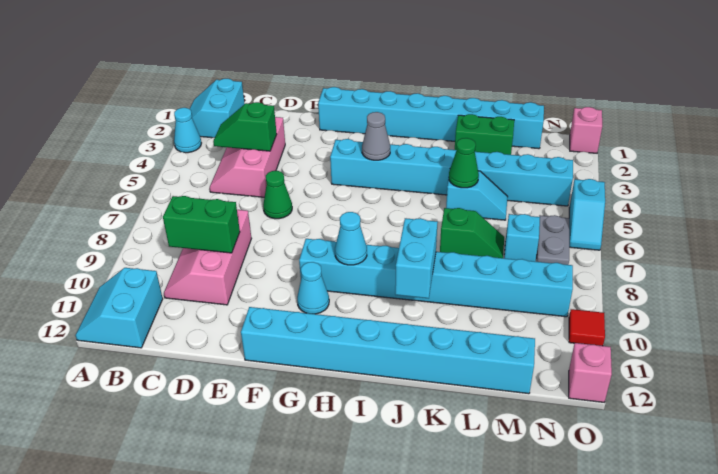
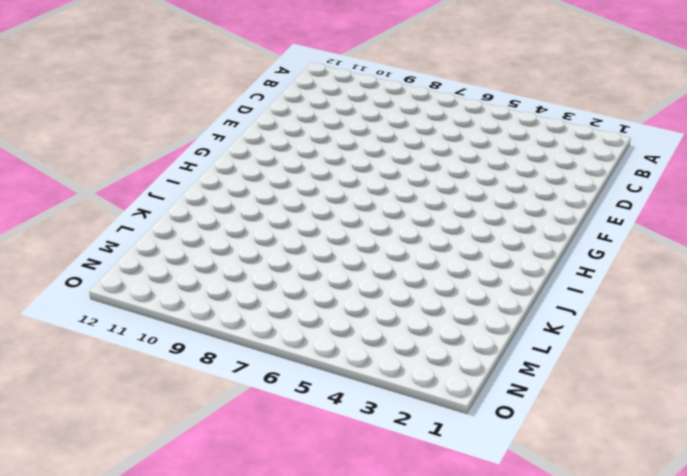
none -> cyan 2x2 slope [190,79,245,138]
none -> cyan 1x1 cone [174,108,201,153]
none -> cyan 2x2 slope [75,268,163,348]

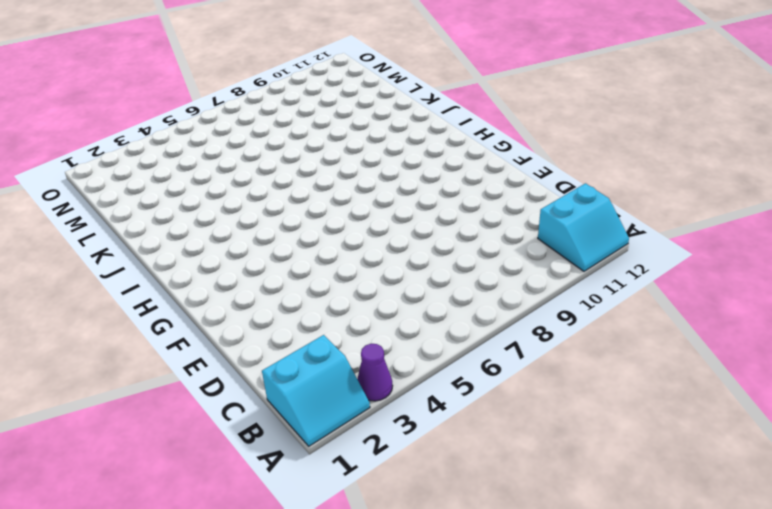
purple 1x1 cone [357,344,393,401] -> cyan 1x1 cone [174,108,201,153]
none -> pink 2x3 slope [210,117,285,197]
none -> pink 2x3 slope [164,210,251,305]
none -> green 1x1 cone [263,171,292,219]

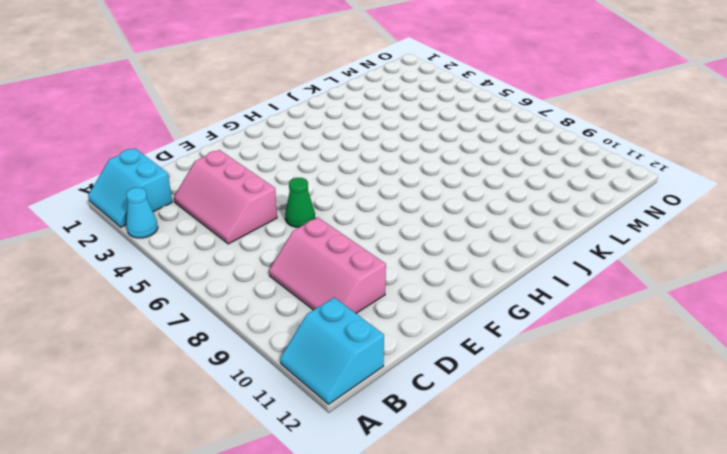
none -> cyan 1x8 brick [318,87,544,149]
none -> cyan 1x8 brick [241,307,535,394]
none -> cyan 1x8 brick [330,139,573,206]

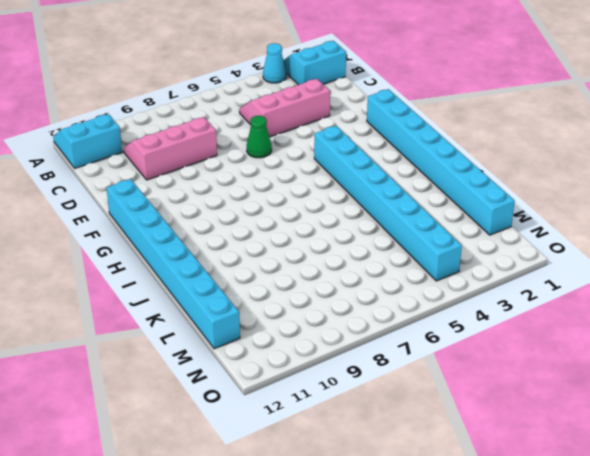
none -> cyan 1x8 brick [299,239,573,317]
none -> cyan 1x1 cone [297,262,329,314]
none -> green 1x2 brick [455,114,514,155]

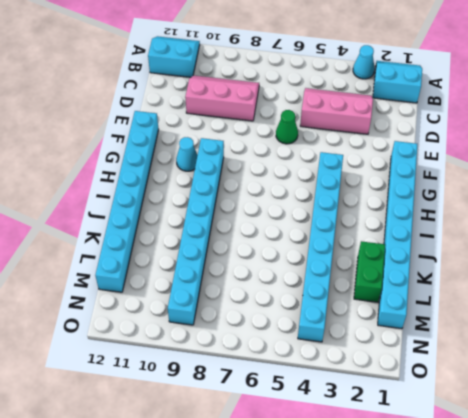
none -> cyan 1x2 slope [446,171,508,220]
none -> green 1x2 slope [440,208,504,258]
none -> cyan 1x1 brick [504,214,540,261]

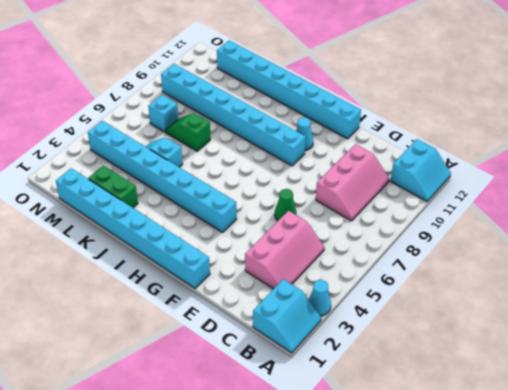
none -> grey 1x2 plate [537,215,569,265]
none -> pink 1x1 brick [570,107,602,153]
none -> cyan 1x2 slope [569,179,605,250]

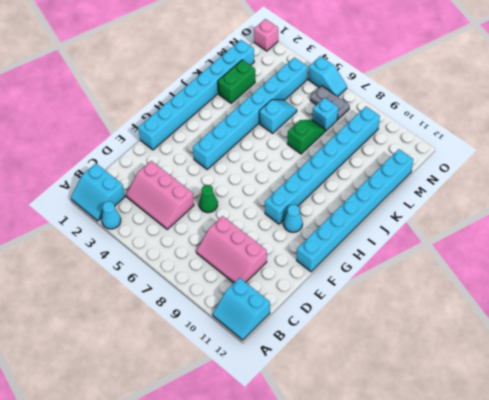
none -> red 1x1 tile [569,309,605,346]
none -> pink 1x1 brick [569,343,612,402]
none -> green 1x2 slope [213,102,277,151]

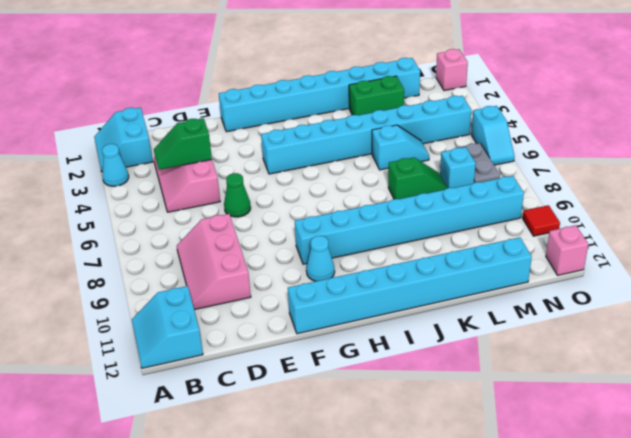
none -> green 1x2 brick [163,196,240,253]
none -> grey 1x1 cone [362,112,390,160]
none -> cyan 1x1 cone [335,212,367,265]

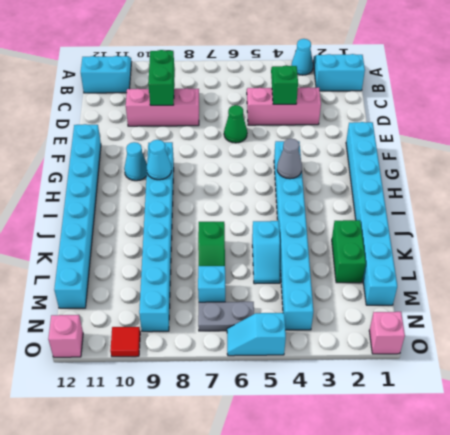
none -> cyan 1x2 brick [395,218,438,298]
none -> green 1x1 cone [449,138,479,188]

